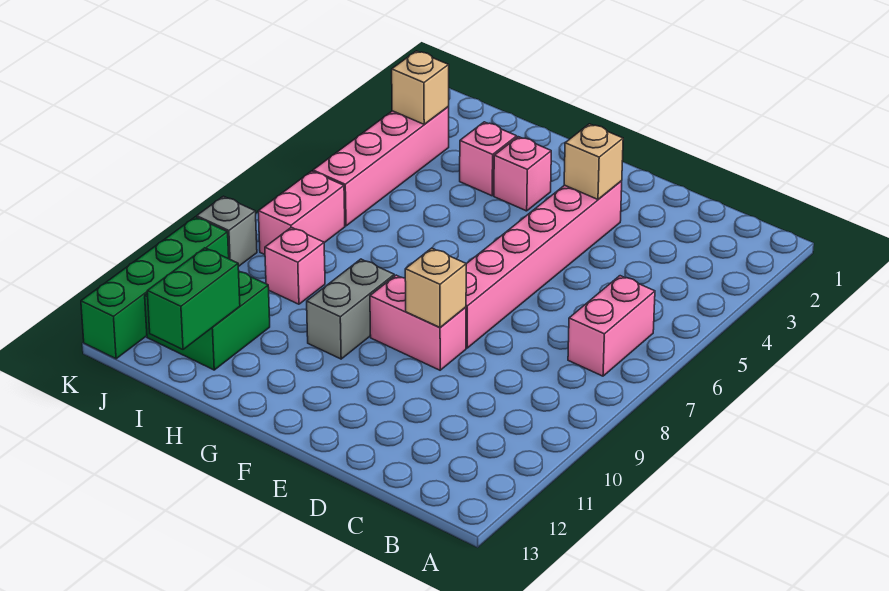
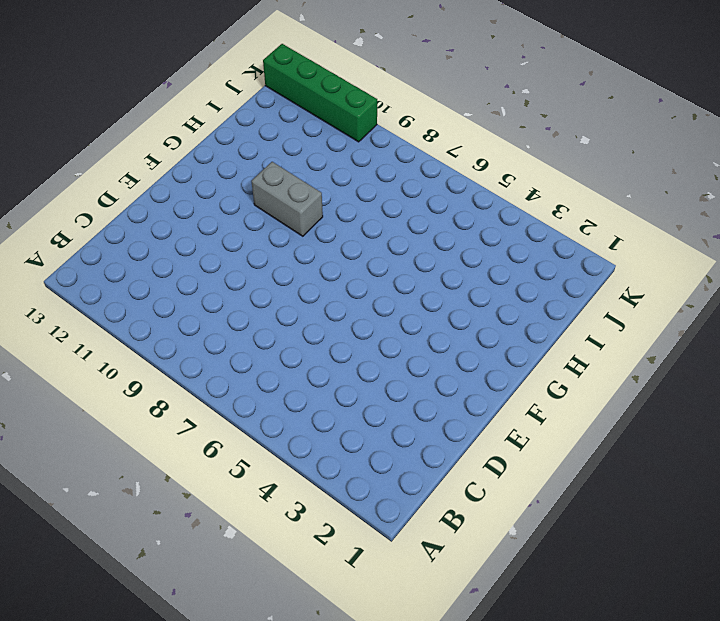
none -> pink 1x2 brick [568,276,655,376]
none -> pink 1x6 brick [466,181,622,348]
none -> pink 1x2 brick [370,275,466,370]

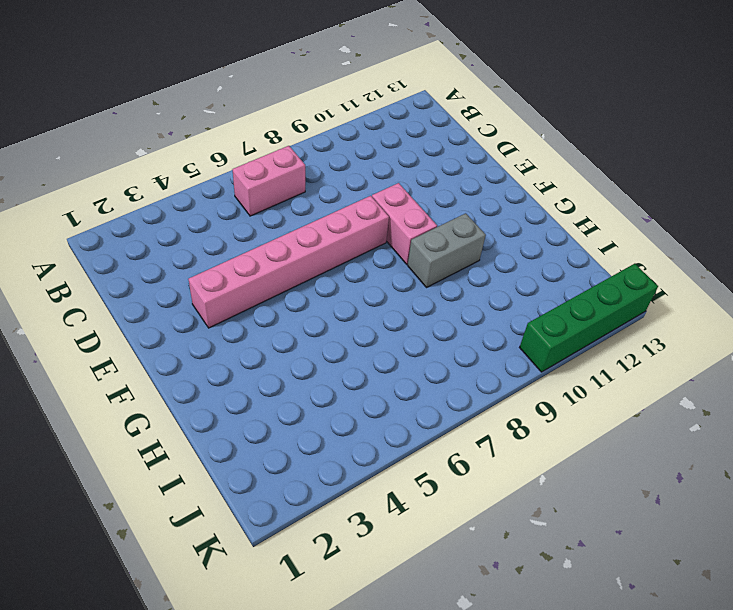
none -> pink 1x1 brick [494,137,551,211]
none -> pink 1x1 brick [460,122,517,196]
none -> pink 1x1 brick [265,227,325,304]

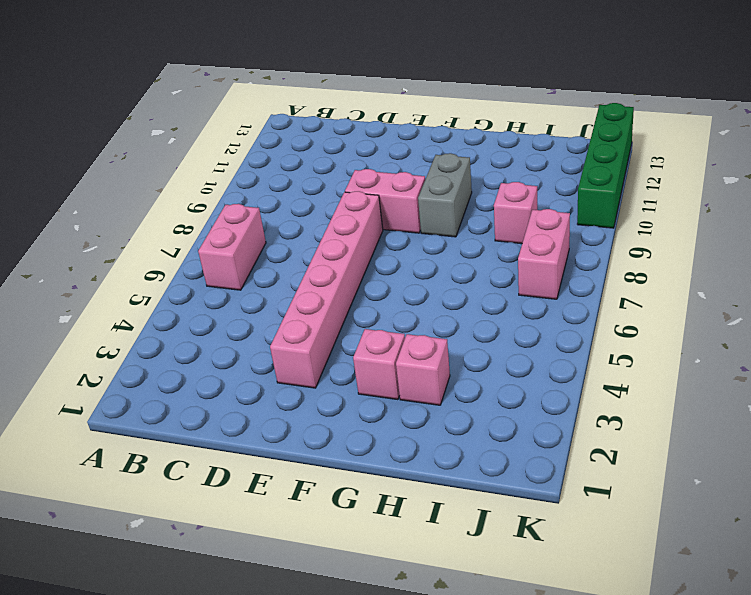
none -> green 2x2 brick [145,271,270,370]
none -> pink 1x4 brick [313,107,449,226]
none -> grey 1x1 brick [197,196,257,267]

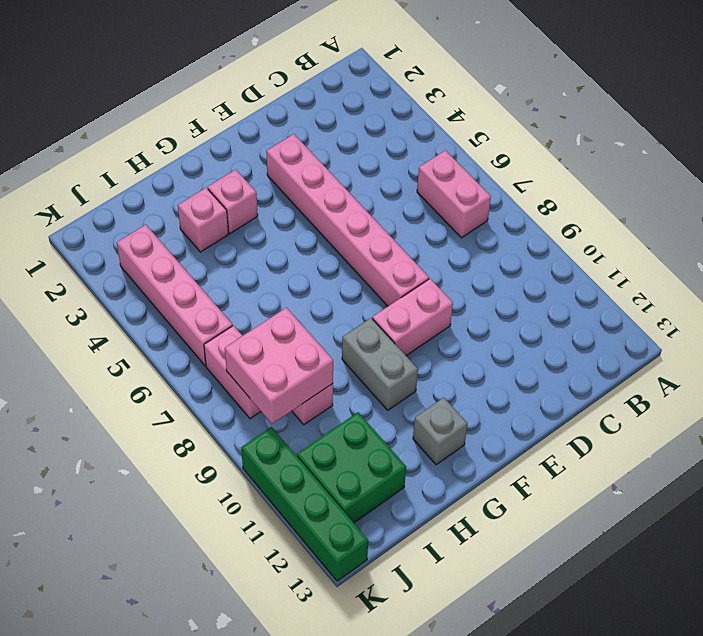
grey 1x1 brick [413,398,467,465] -> grey 1x1 brick moved to [197,196,257,267]
pink 2x2 brick [225,308,333,424] -> none
none -> tan 1x1 brick [564,124,623,199]
none -> tan 1x1 brick [405,248,466,328]
none -> green 1x2 brick [147,248,240,349]

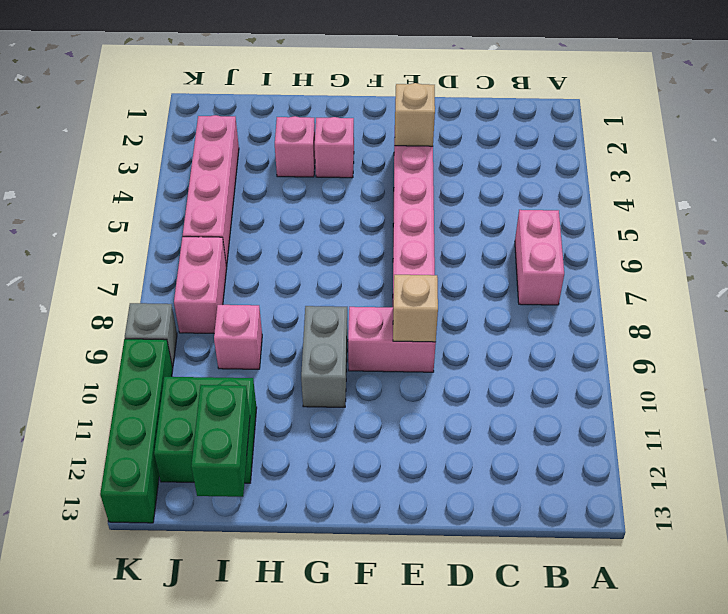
none -> tan 1x1 brick [392,51,449,124]

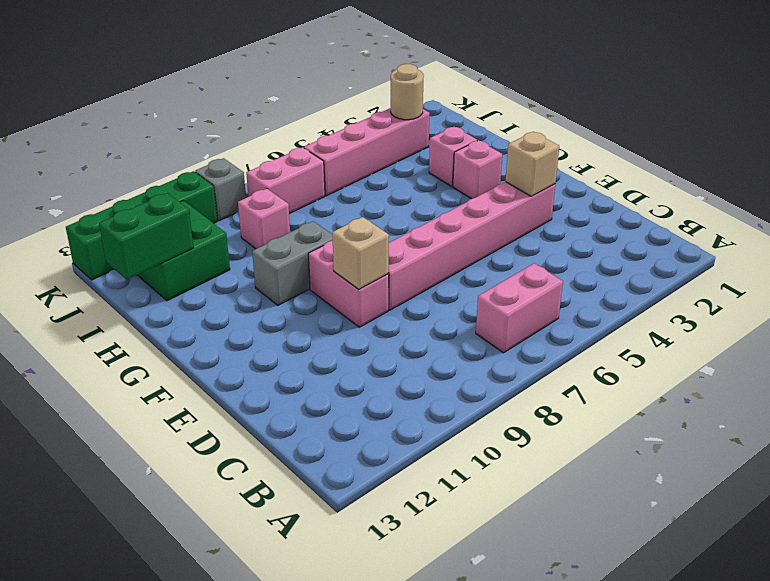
tan 1x1 round brick [391,64,424,120] -> tan 1x1 brick [392,51,449,124]

